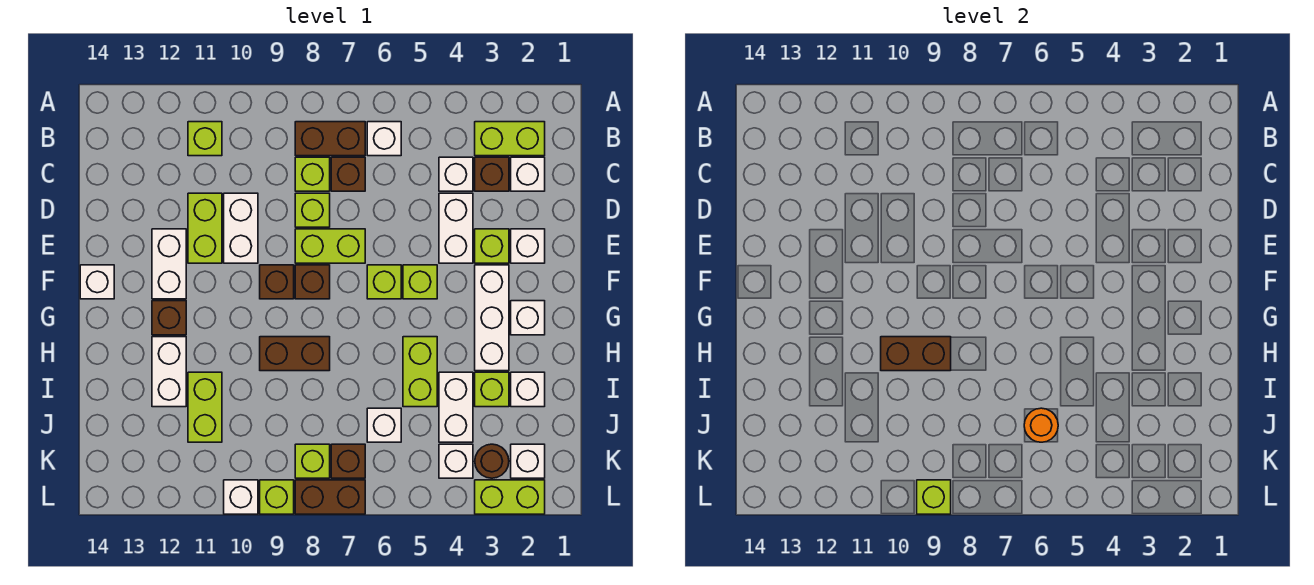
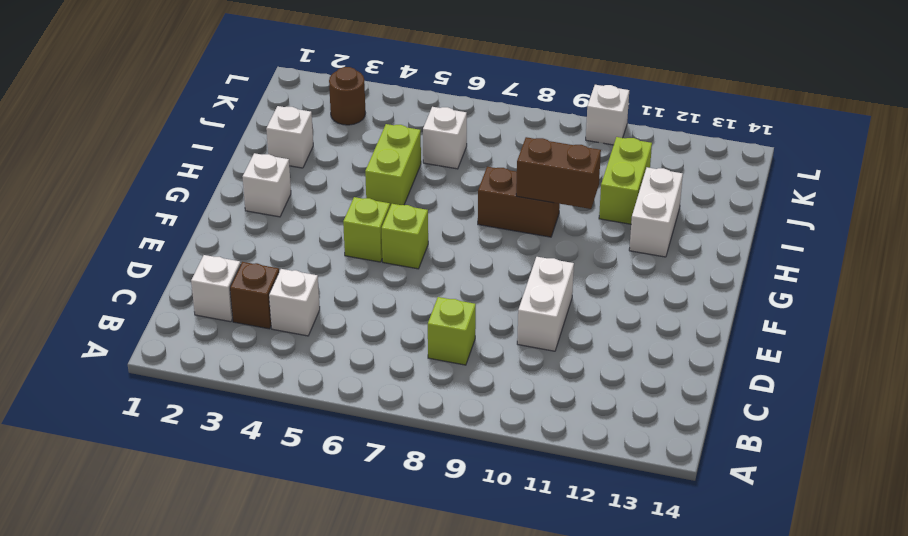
none -> lime 1x2 brick [475,122,545,156]
none -> white 1x1 brick [367,122,401,156]
none -> brown 1x2 brick [295,122,365,156]
none -> lime 1x1 brick [188,122,222,156]

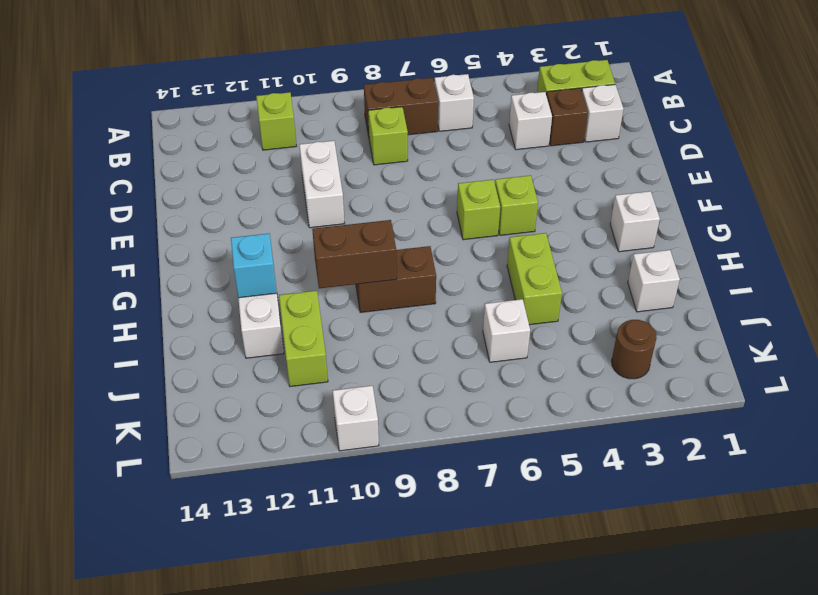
cyan 1x1 brick [231,234,277,298] -> none
none -> brown 1x1 brick [331,157,365,191]
none -> white 1x2 brick [439,193,473,263]
none -> lime 1x1 brick [295,193,330,227]
none -> lime 1x2 brick [188,193,222,263]

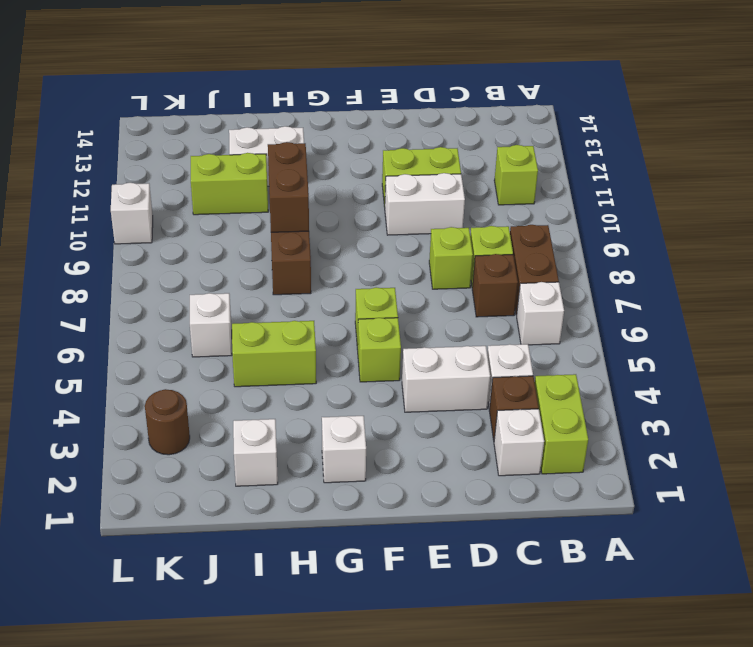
none -> white 1x1 brick [511,229,545,263]
none -> lime 1x1 brick [475,229,509,263]
none -> lime 1x2 brick [295,229,365,263]
none -> white 1x2 brick [152,229,186,299]

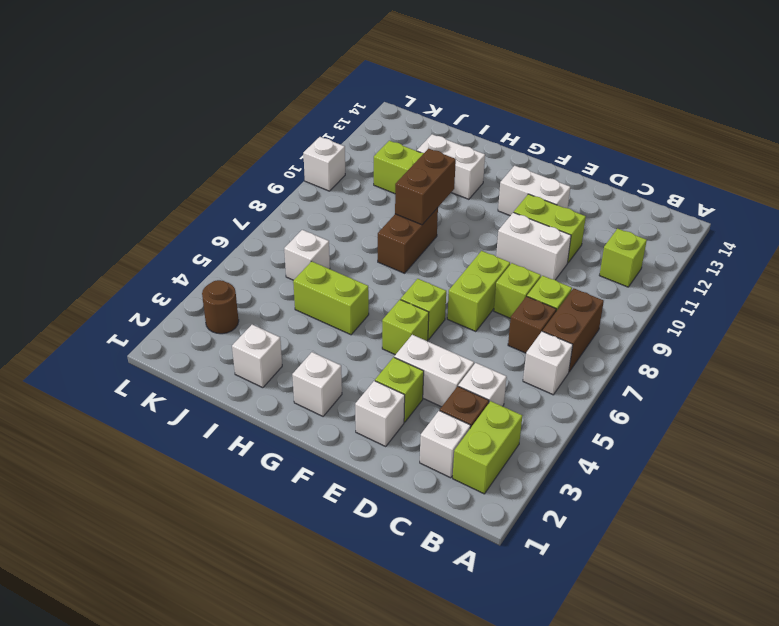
none -> white 1x3 brick [475,265,509,371]
none -> brown 1x1 brick [295,265,330,299]
none -> brown 1x1 brick [260,265,294,299]
none -> white 1x1 brick [80,265,114,299]

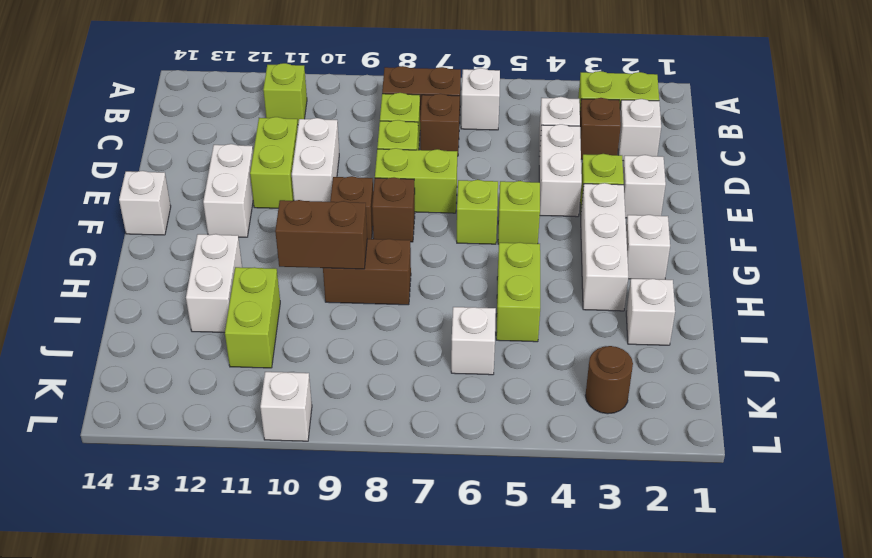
none -> brown 1x1 brick [152,301,186,335]
none -> lime 1x1 brick [475,372,509,407]
none -> white 1x2 brick [439,372,473,442]
none -> white 1x1 brick [511,444,545,478]

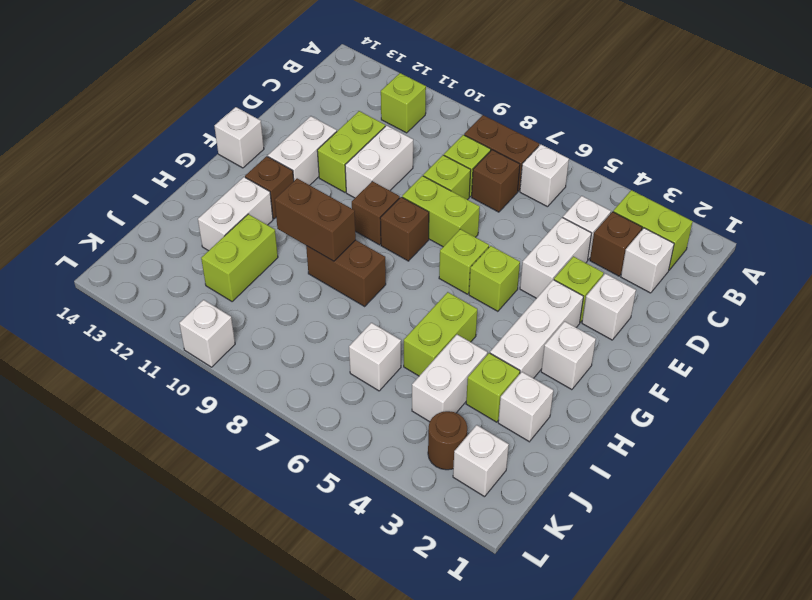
none -> white 1x1 brick [439,444,473,478]
none -> brown 1x1 brick [331,444,365,478]
none -> lime 1x1 brick [295,444,330,478]
none -> lime 1x2 brick [475,480,545,514]

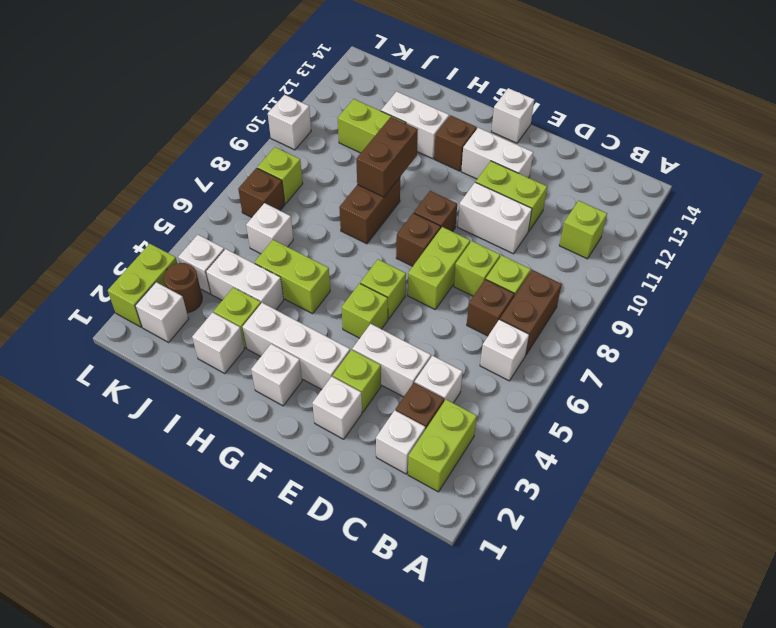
none -> brown 1x2 brick [295,480,365,514]
none -> lime 1x1 brick [260,480,294,514]
none -> orange 1x1 round brick [1024,408,1058,442]
none -> lime 1x1 brick [917,480,951,514]

